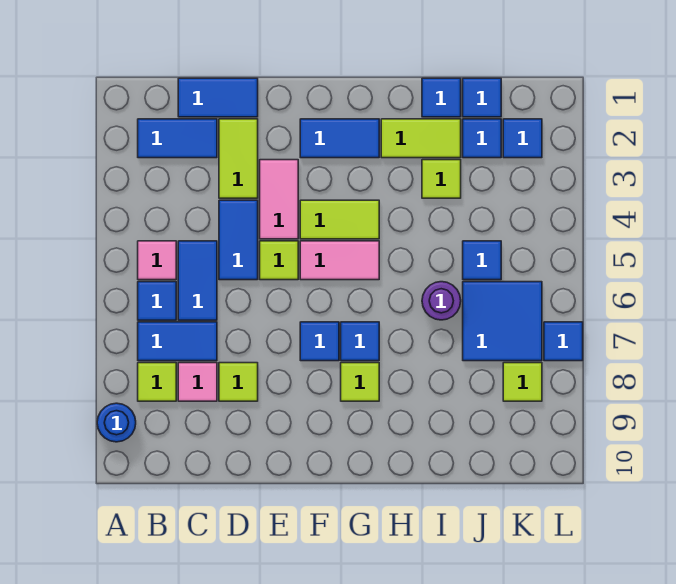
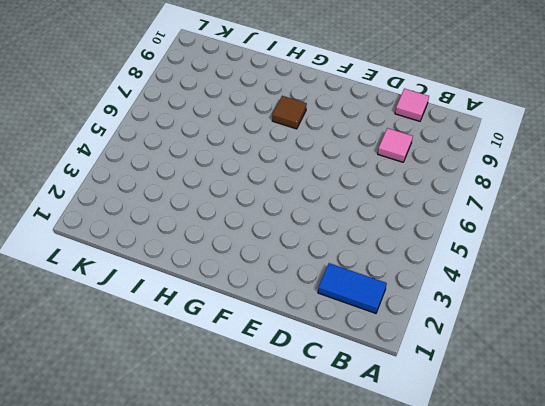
pink 1x1 tile [395,89,429,121] -> pink 1x1 tile moved to [138,241,176,280]
brown 1x1 tile [272,96,307,129] -> lime 1x1 tile [341,363,379,401]
none -> blue 1x1 round brick [97,403,136,442]
none -> blue 1x1 tile [138,282,176,320]
none -> blue 1x2 tile [138,322,217,361]
none -> lime 1x1 tile [138,363,176,401]

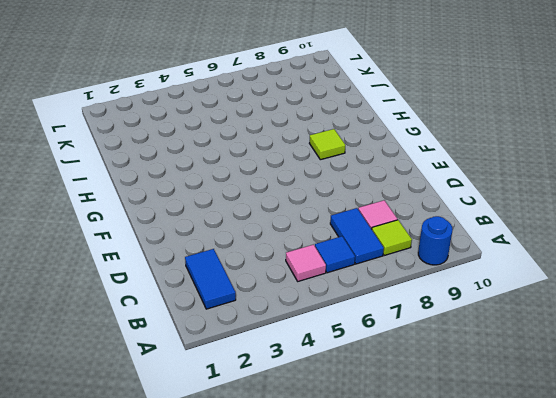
none -> blue 1x2 tile [178,78,258,117]
none -> blue 1x2 tile [178,241,217,320]
none -> lime 1x2 tile [219,119,258,198]
none -> blue 1x2 tile [219,200,258,280]

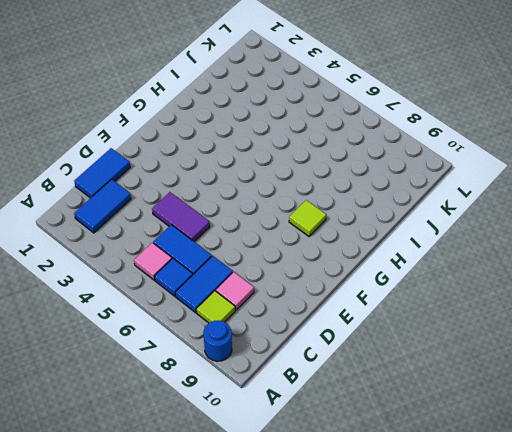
purple 1x2 tile [152,192,210,242] -> blue 1x2 tile [219,200,258,280]
none -> lime 1x2 tile [219,119,258,198]
none -> lime 1x1 tile [219,363,258,401]
none -> pink 1x2 tile [260,160,298,239]
none -> lime 1x1 tile [260,241,298,280]

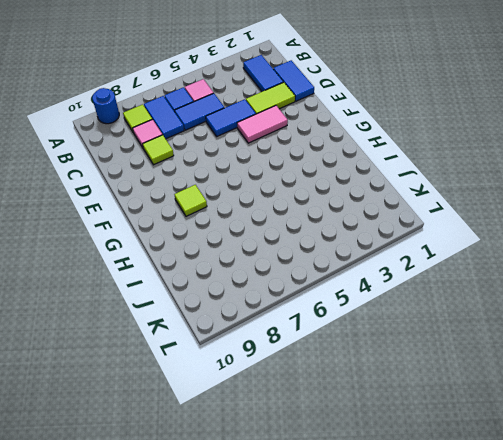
none -> lime 1x1 tile [260,241,298,280]
none -> blue 1x2 tile [300,119,379,158]
none -> lime 1x2 tile [300,200,379,239]
none -> pink 1x2 tile [300,241,379,280]

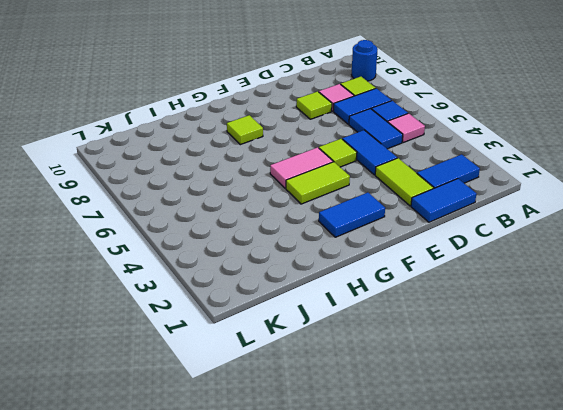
none -> pink 1x2 tile [260,160,298,239]
none -> blue 1x1 tile [300,322,339,361]
none -> blue 1x1 tile [341,322,379,361]
none -> lime 1x2 tile [381,119,461,158]

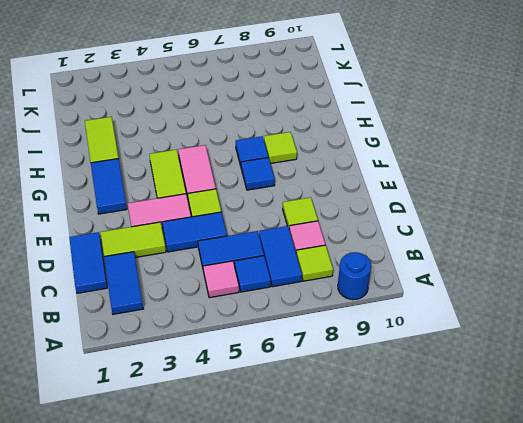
none -> blue 1x1 tile [422,78,461,117]
none -> lime 1x1 tile [422,160,461,198]
none -> purple 1x1 round brick [422,282,461,320]
none -> blue 1x1 tile [463,78,501,117]

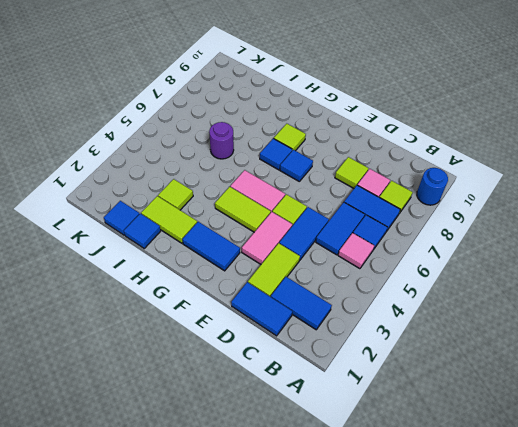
none -> blue 1x1 tile [463,119,501,158]
none -> blue 1x1 tile [463,241,501,280]
none -> blue 2x2 tile [463,282,542,361]
none -> blue 1x1 tile [503,119,542,158]

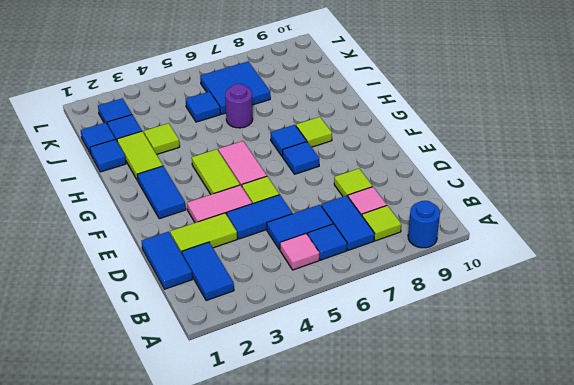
none -> lime 1x1 tile [503,363,542,401]
none -> blue 1x1 tile [544,322,583,361]

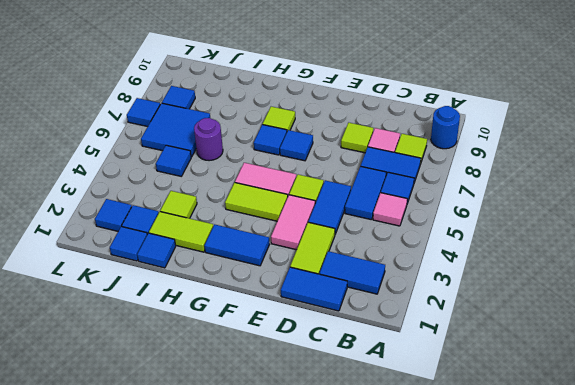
blue 1x1 tile [162,86,195,109] -> lime 1x1 tile [503,363,542,401]

